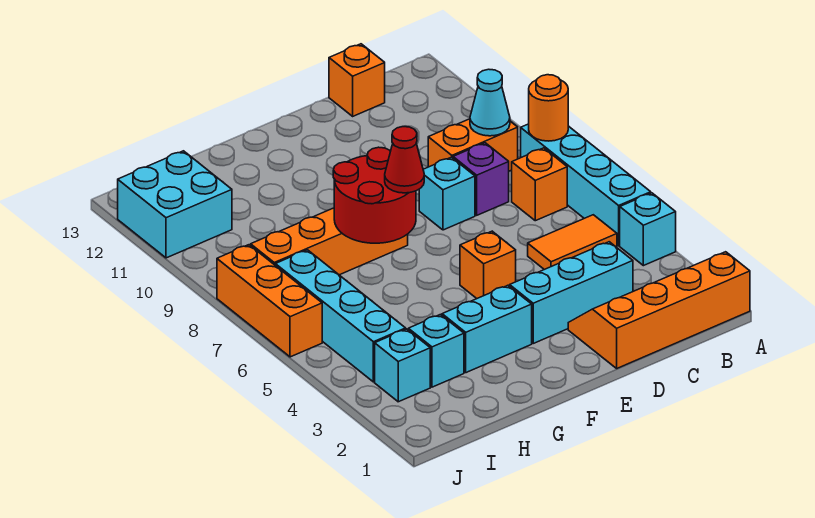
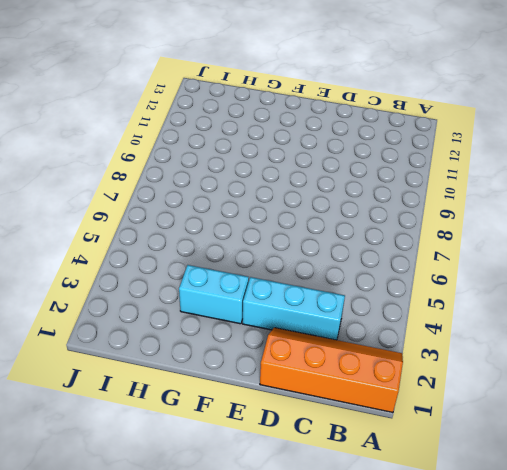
none -> cyan 1x1 brick [620,193,676,266]
none -> cyan 1x4 brick [521,124,651,246]
none -> orange 1x2 tile [528,215,617,270]

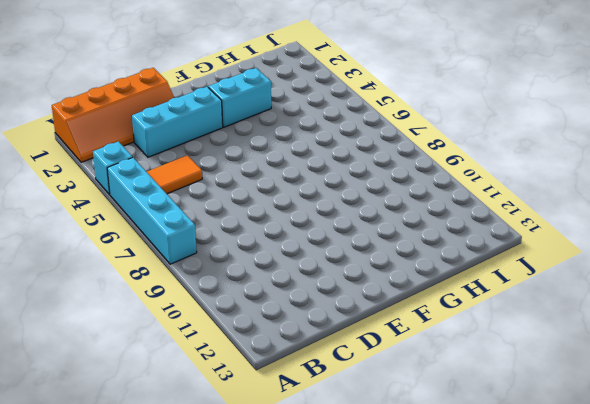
none -> orange 1x1 brick [512,148,567,221]
none -> orange 1x2 brick [428,119,518,171]
none -> purple 1x1 brick [453,143,509,215]

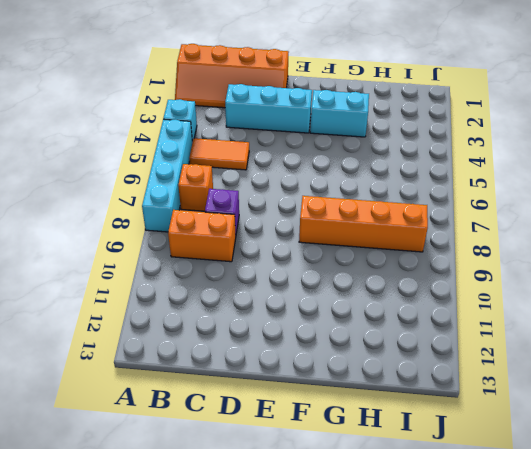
none -> orange 1x1 brick [329,44,385,116]
none -> cyan 1x1 brick [419,157,475,230]
none -> orange 1x1 brick [460,231,516,298]

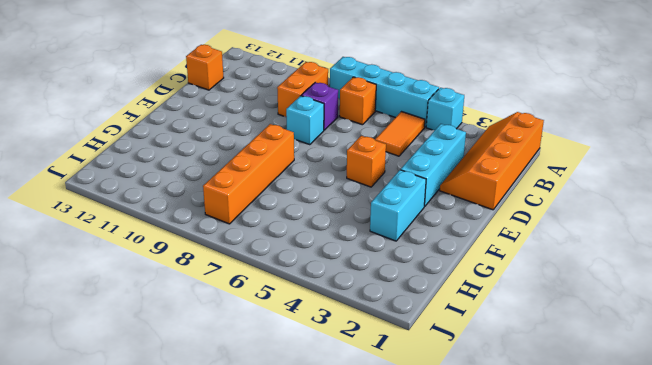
none -> cyan 1x1 brick [408,315,464,387]
none -> cyan 1x1 brick [375,329,430,402]
none -> cyan 1x4 brick [275,250,406,382]

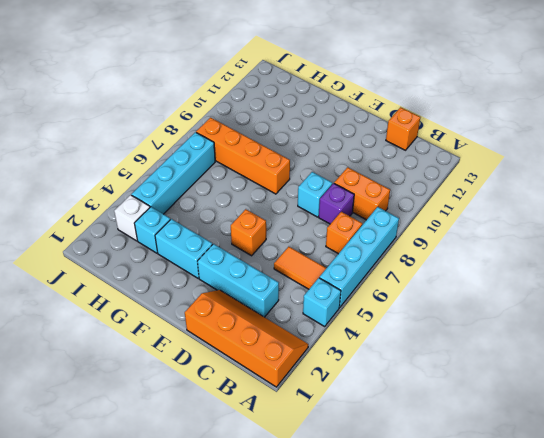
white 1x1 brick [114,195,150,241] -> cyan 1x1 brick [375,329,430,402]
none -> cyan 2x2 brick [118,151,232,258]
none -> orange 1x3 brick [217,245,322,357]
none -> orange 1x1 round brick [529,75,568,141]

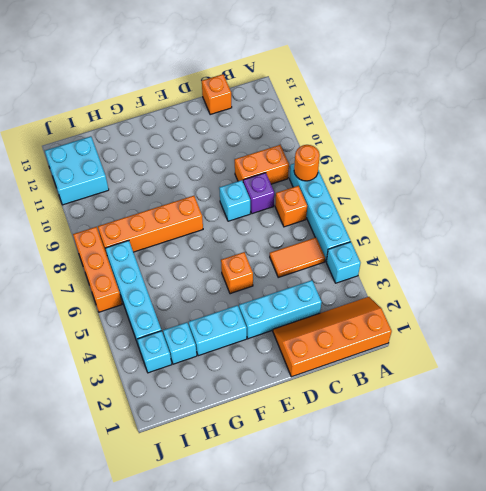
none -> cyan 1x1 cone [470,69,510,136]
none -> red 2x2 round brick [333,147,416,243]
none -> red 1x1 cone [385,127,424,193]

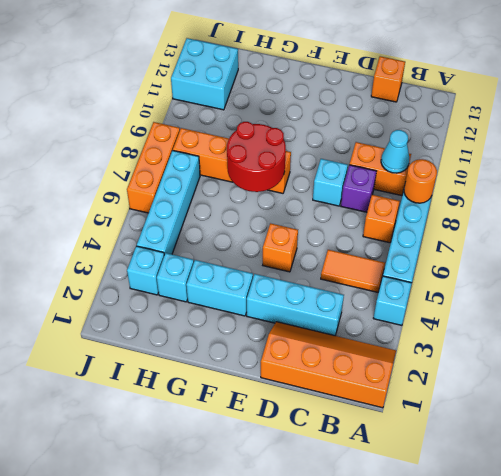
none -> red 1x1 cone [385,127,424,193]

